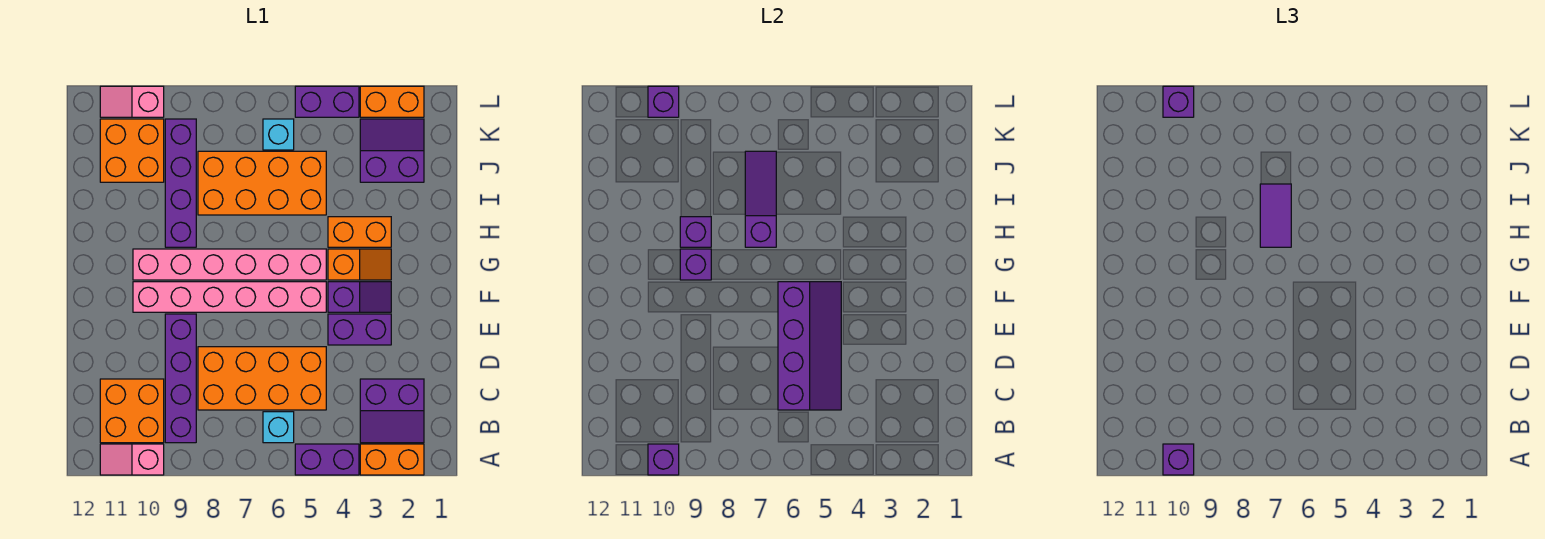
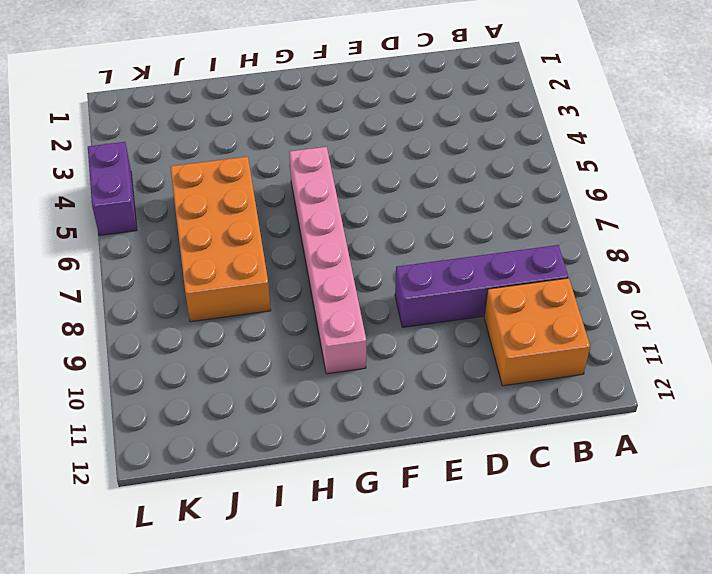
none -> orange 1x2 brick [360,444,424,475]
none -> purple 1x2 brick [295,444,359,475]
none -> pink 1x2 slope [100,444,164,475]
none -> purple 2x2 slope [360,379,424,443]

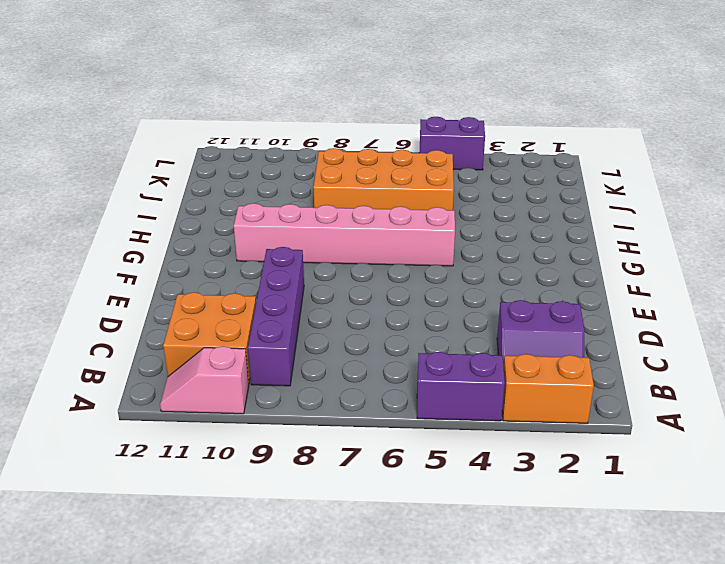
none -> cyan 1x1 brick [263,412,294,443]
none -> orange 2x4 brick [198,347,326,410]
none -> purple 1x2 brick [328,314,391,345]
none -> purple 1x2 slope [328,282,391,312]

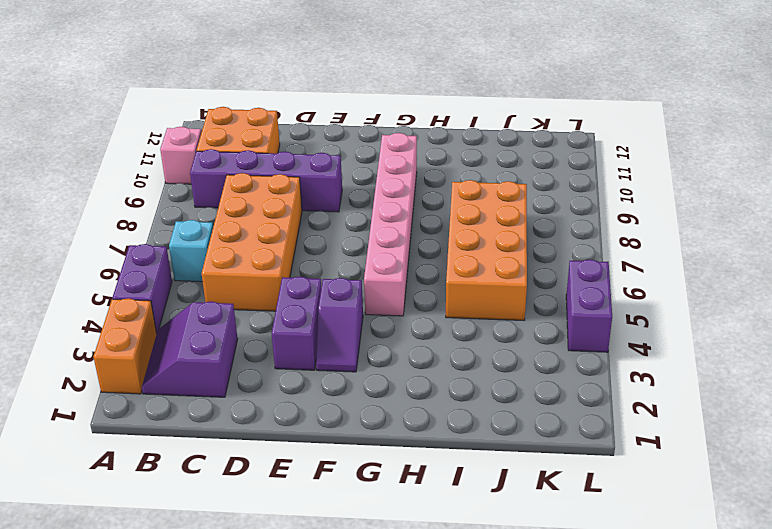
none -> pink 1x6 brick [133,282,326,312]
none -> orange 1x2 slope [328,249,391,280]
none -> orange 1x2 brick [328,217,391,247]
none -> purple 1x4 brick [165,119,196,247]

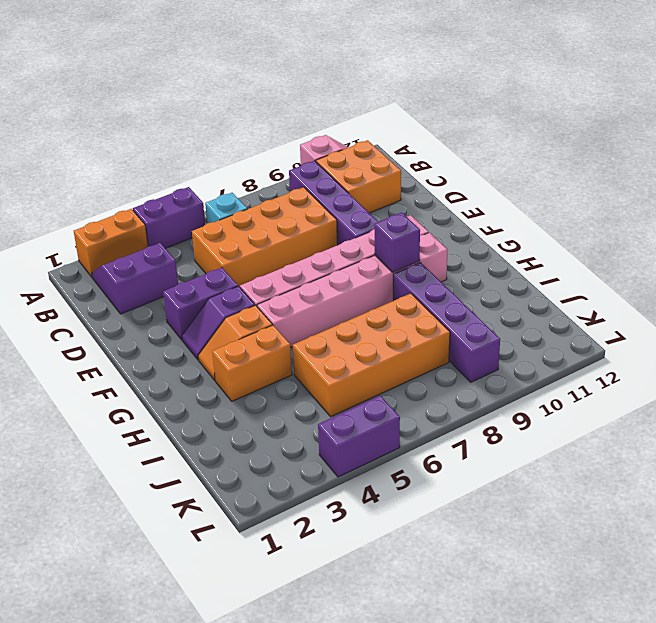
none -> purple 2x2 slope [360,119,424,182]
none -> orange 2x2 brick [100,119,164,182]
none -> cyan 1x1 brick [263,119,294,150]
none -> orange 1x2 brick [360,86,424,117]

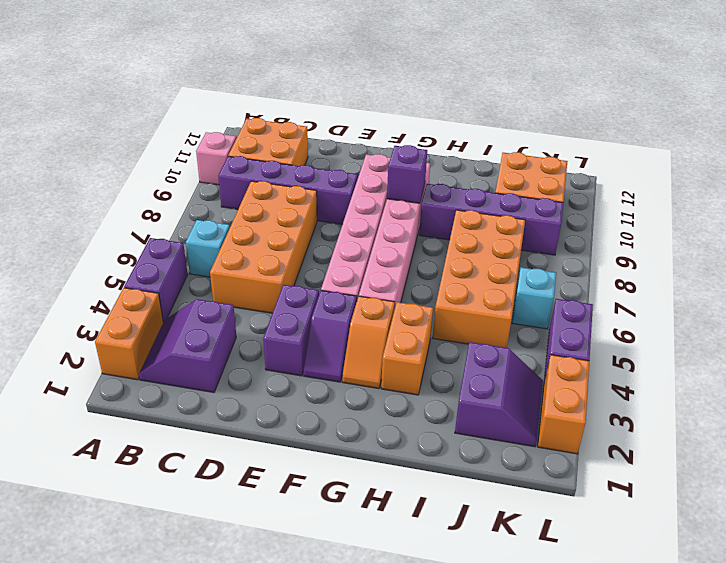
none -> pink 1x2 slope [100,86,164,117]
none -> purple 1x1 brick [648,444,679,475]
none -> purple 2x4 slope [778,282,841,410]
none -> purple 1x3 slope [745,151,776,247]

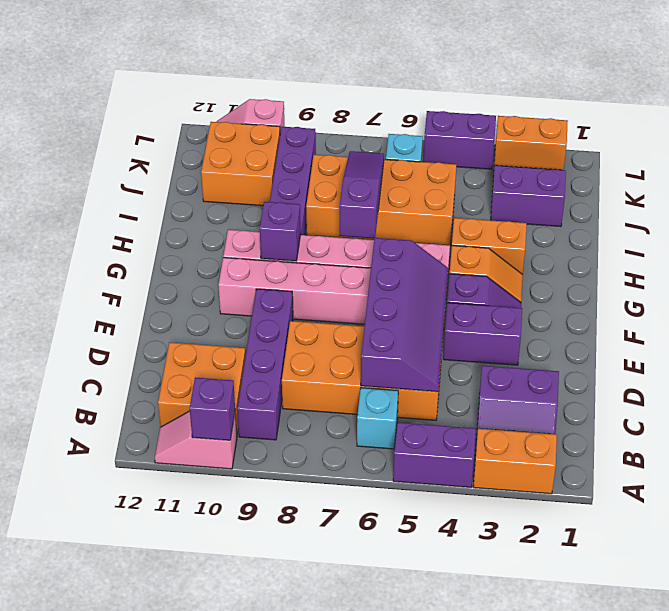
none -> purple 1x1 brick [680,217,711,247]
none -> purple 1x1 brick [648,86,679,117]
none -> purple 1x1 brick [1163,444,1194,475]
none -> purple 1x2 tile [1260,184,1291,247]

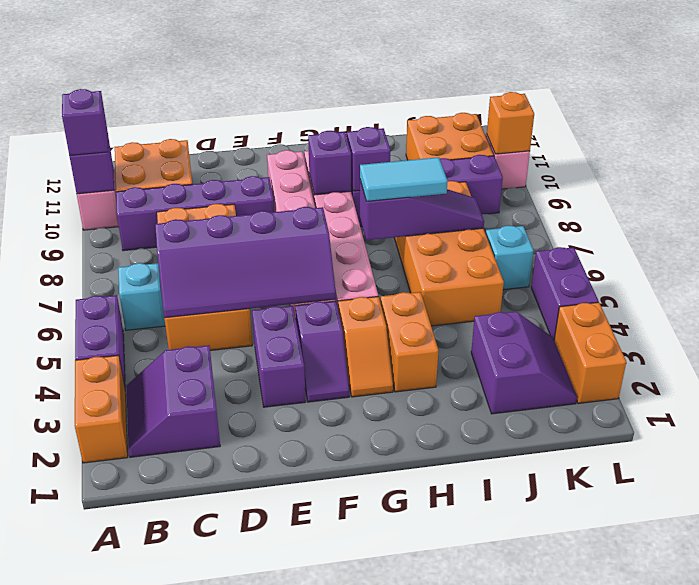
cyan 1x2 tile [360,157,447,201] -> purple 1x2 tile [1260,184,1291,247]
orange 1x1 brick [487,92,534,154] -> purple 1x1 brick [648,86,679,117]
none -> purple 1x1 brick [1163,86,1194,117]

